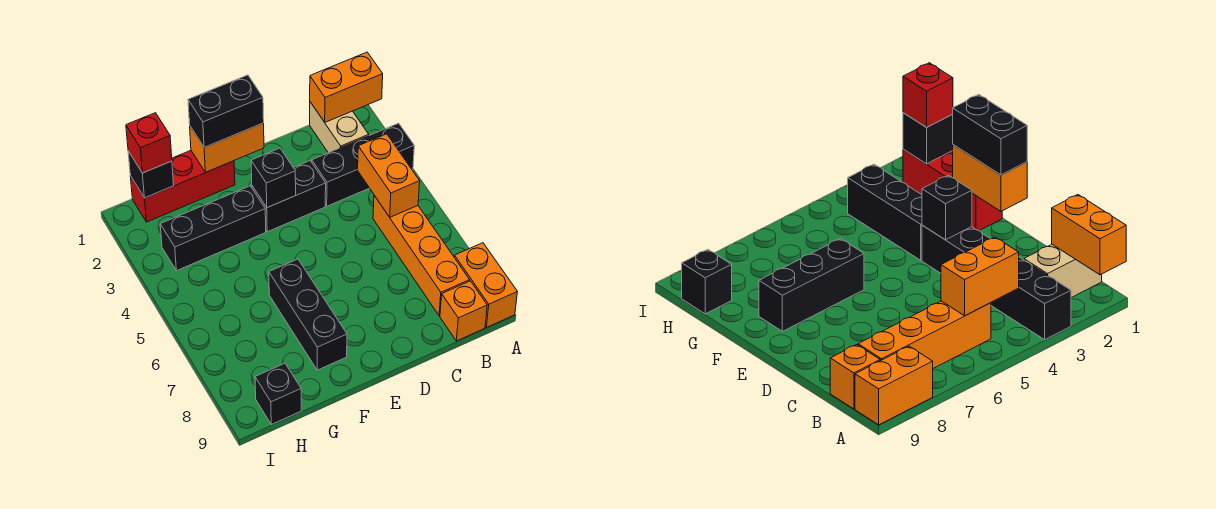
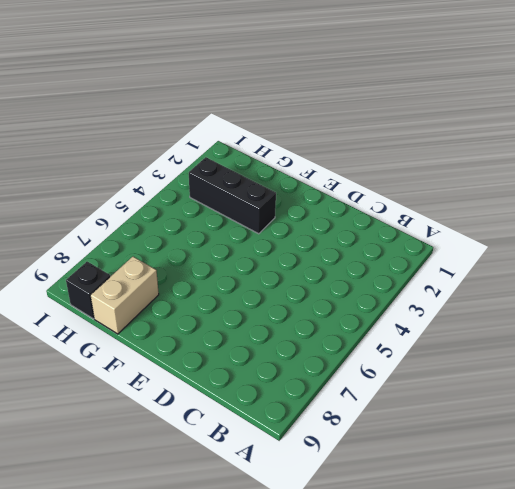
tan 1x2 brick [90,257,159,334] -> tan 1x2 brick moved to [310,102,369,153]
none -> black 1x3 brick [312,123,414,206]
none -> orange 1x2 brick [454,243,517,328]
none -> orange 1x4 brick [373,195,470,316]

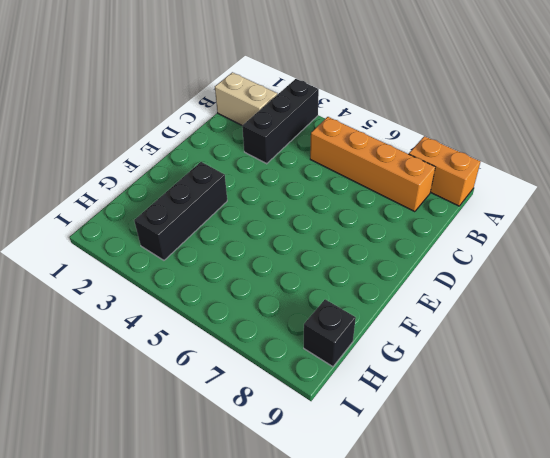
none -> orange 1x1 brick [440,281,487,341]
none -> black 1x2 brick [252,161,326,232]
none -> red 1x3 brick [130,151,235,222]

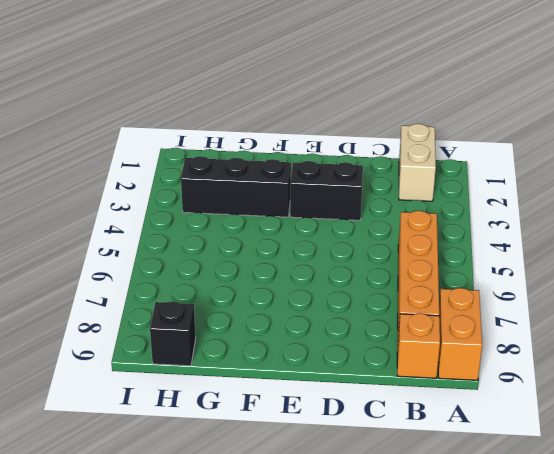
none -> black 1x3 brick [312,123,414,206]
none -> red 1x3 brick [130,151,235,222]
none -> black 1x3 brick [269,259,347,370]

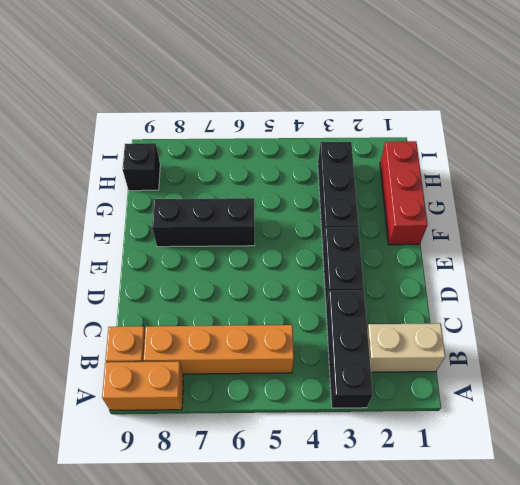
none -> orange 1x2 brick [310,52,383,122]
none -> orange 1x2 brick [358,134,420,217]
none -> orange 1x2 brick [190,123,264,172]

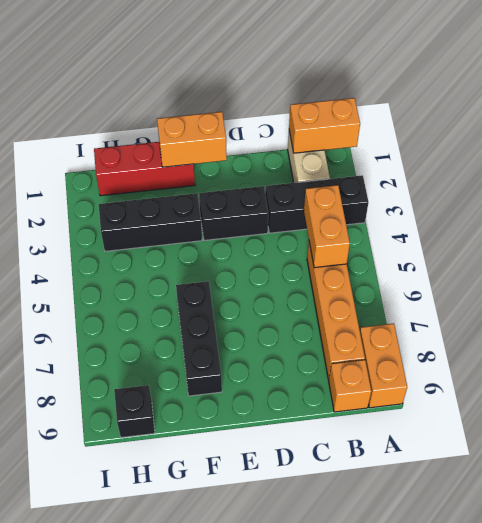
none -> black 1x1 brick [251,148,296,208]
none -> black 1x1 brick [128,151,174,198]
none -> black 1x2 brick [188,75,264,147]

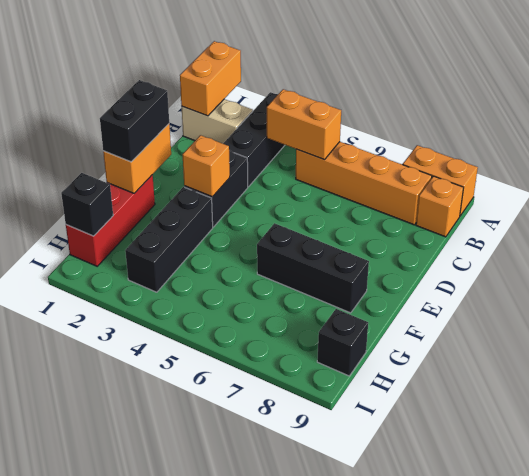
orange 1x1 brick [182,135,230,197] -> black 1x1 brick [251,148,296,208]
none -> red 1x1 brick [126,113,172,173]

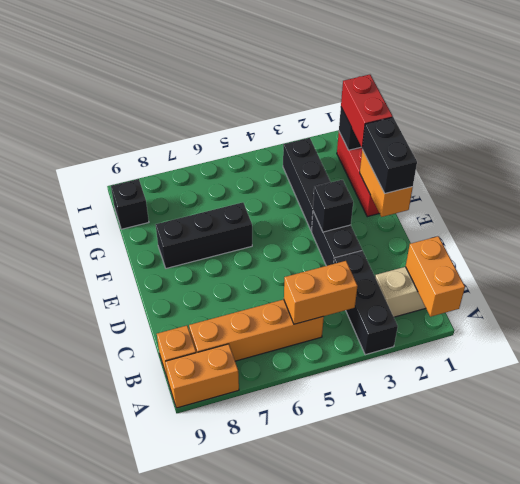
red 1x2 brick [341,75,393,148] -> red 1x1 brick [126,113,172,173]

